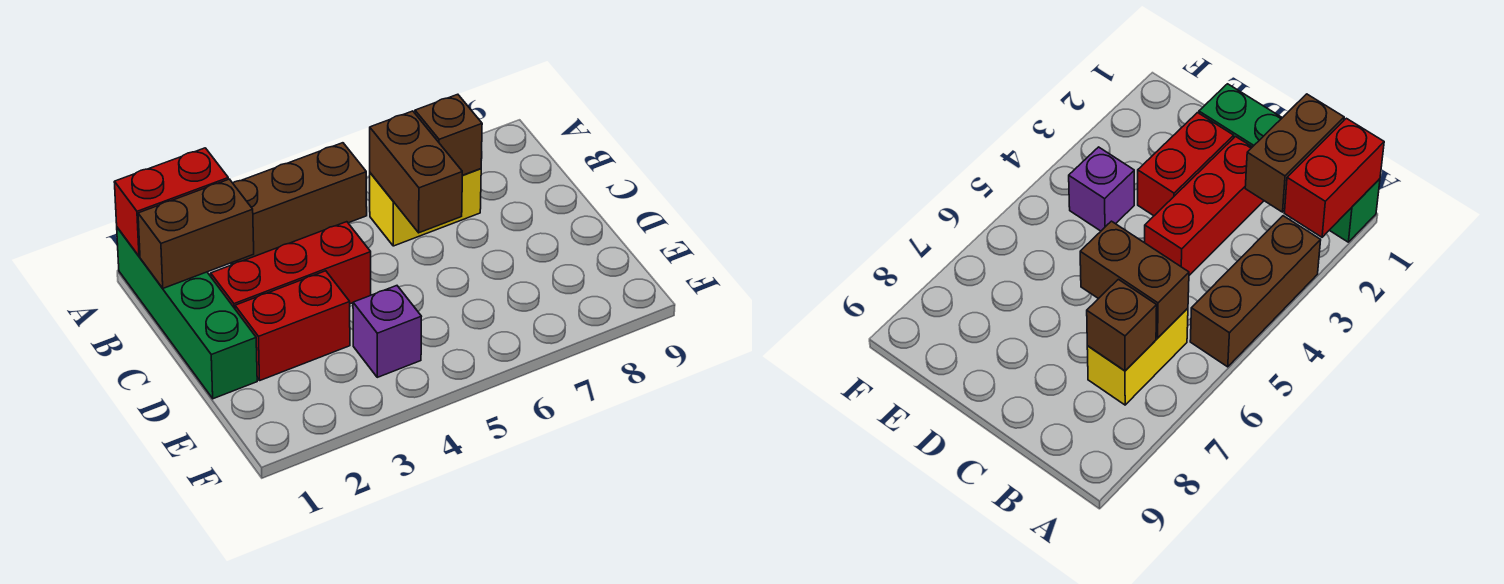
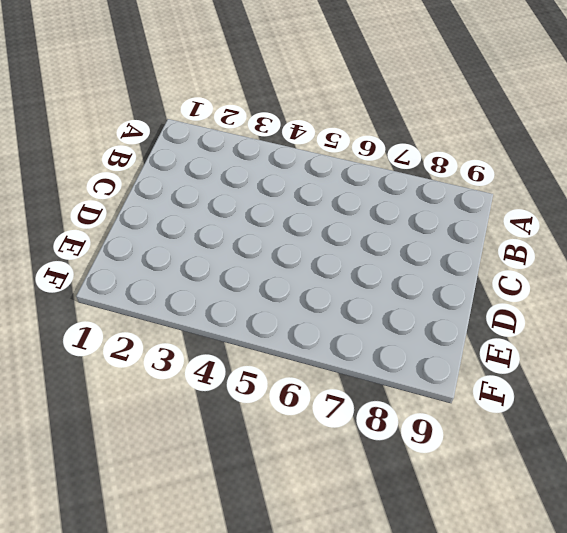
none -> green 1x4 brick [117,228,257,399]
none -> brown 1x3 brick [231,143,367,265]

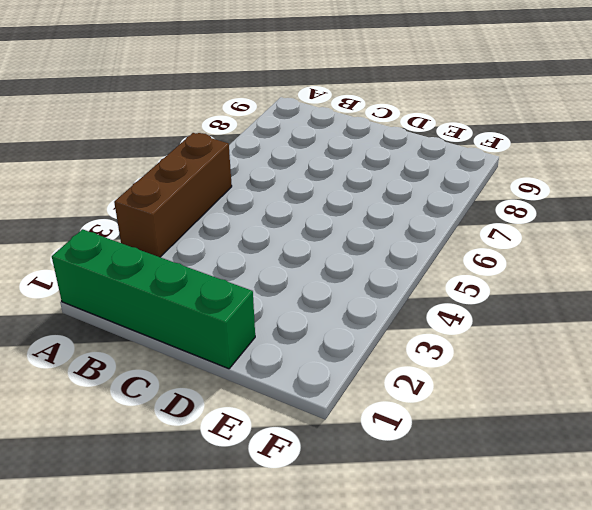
none -> yellow 1x2 brick [370,169,481,246]
none -> red 1x3 brick [211,222,371,308]

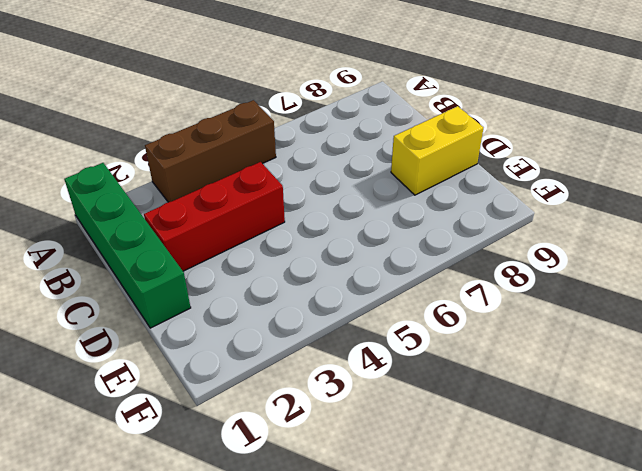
yellow 1x2 brick [391,106,483,195] -> yellow 1x2 brick moved to [370,169,481,246]
none -> red 1x2 brick [235,271,350,380]
none -> purple 1x1 brick [353,286,421,377]

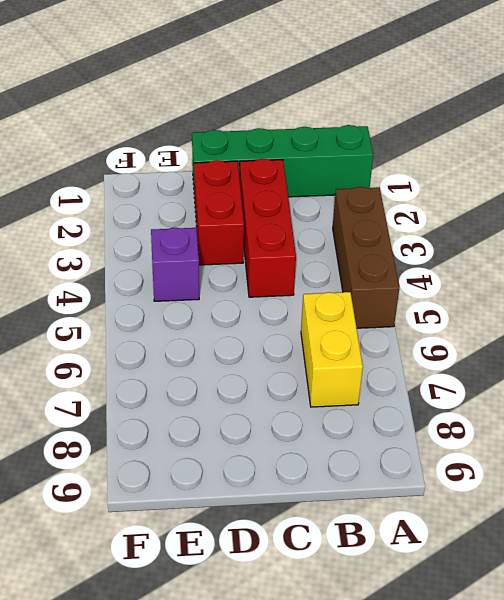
none -> red 1x2 brick [114,148,228,256]
none -> brown 1x2 brick [138,179,254,288]

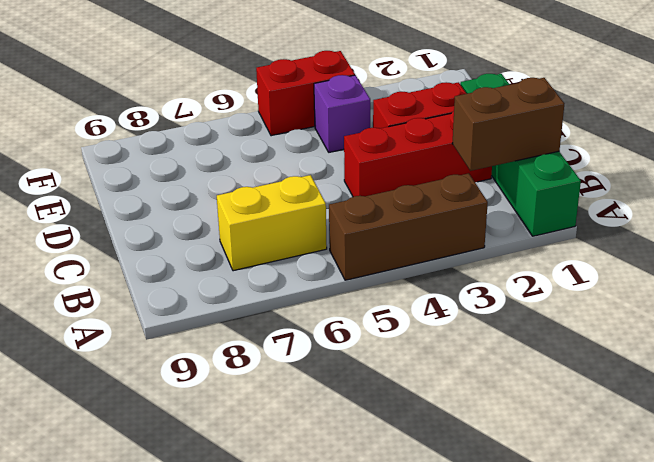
red 1x2 brick [256,51,355,136] -> red 1x2 brick moved to [114,148,228,256]
none -> brown 1x2 brick [370,111,462,233]
none -> brown 1x1 brick [415,94,482,175]

